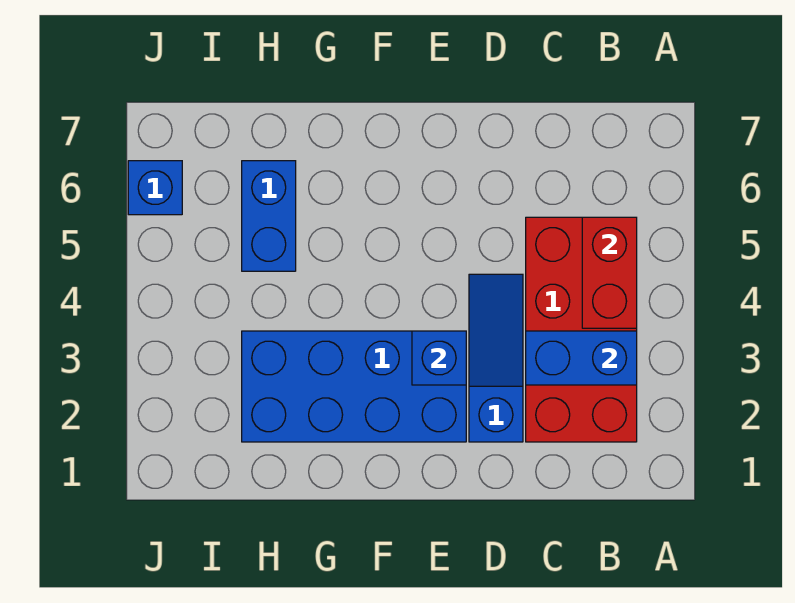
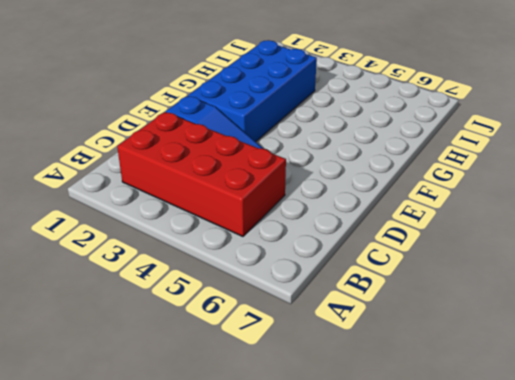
none -> blue 1x2 brick [242,161,296,271]
none -> blue 1x1 brick [128,161,182,215]

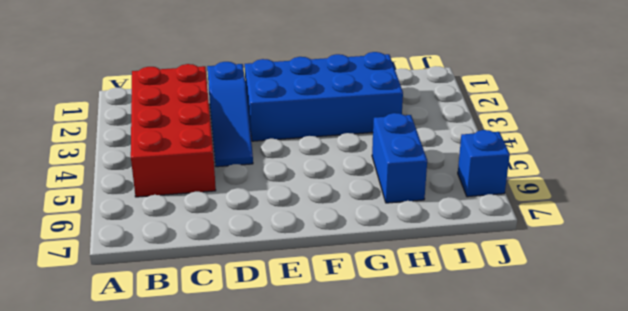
none -> blue 1x2 brick [526,331,637,385]
none -> red 1x2 brick [582,217,637,328]

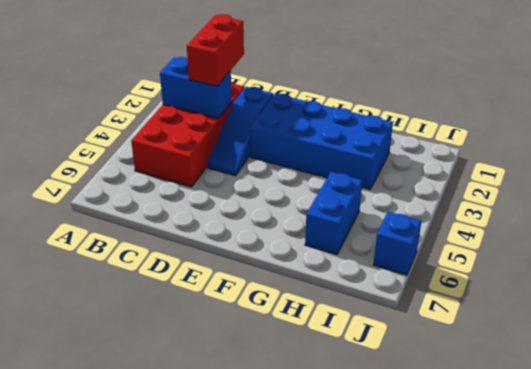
red 1x2 brick [187,14,244,86] -> red 1x2 brick moved to [582,217,637,328]
none -> blue 1x1 brick [412,331,466,385]

